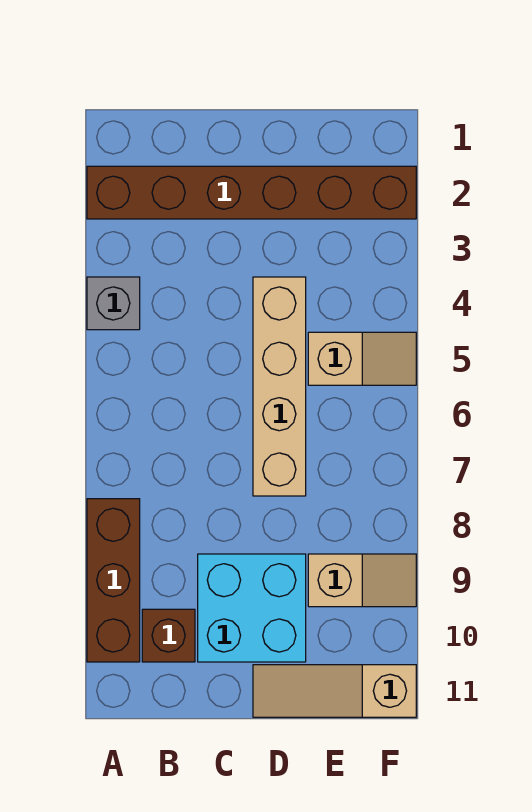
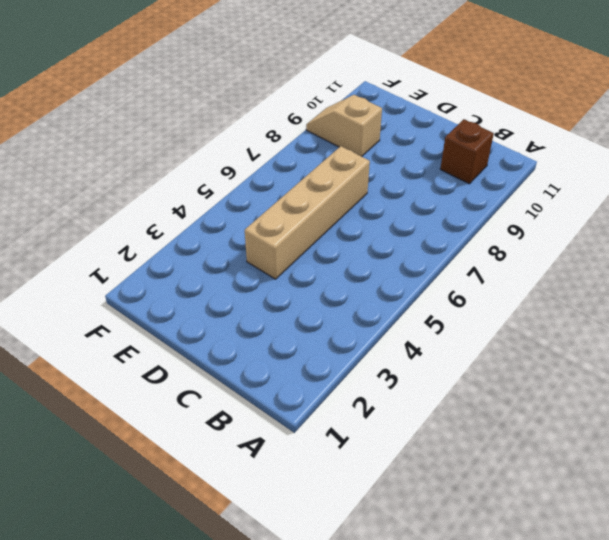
none -> brown 1x6 brick [87,166,416,219]
none -> grey 1x1 brick [87,277,140,330]

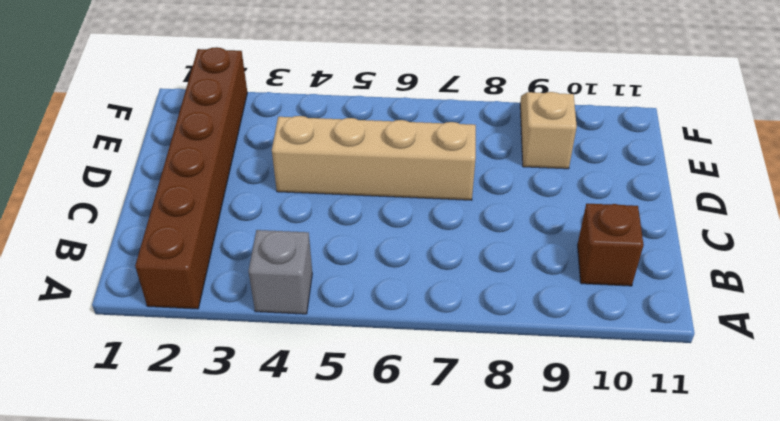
none -> brown 1x3 brick [87,499,140,662]
none -> cyan 2x2 brick [198,554,306,662]

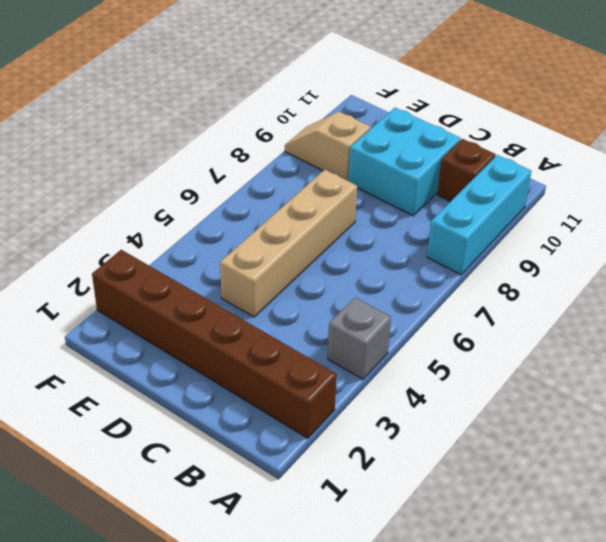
cyan 1x3 brick [427,155,531,275] -> brown 1x3 brick [87,499,140,662]
none -> tan 1x3 slope [253,665,416,717]
none -> tan 1x2 slope [308,332,416,385]

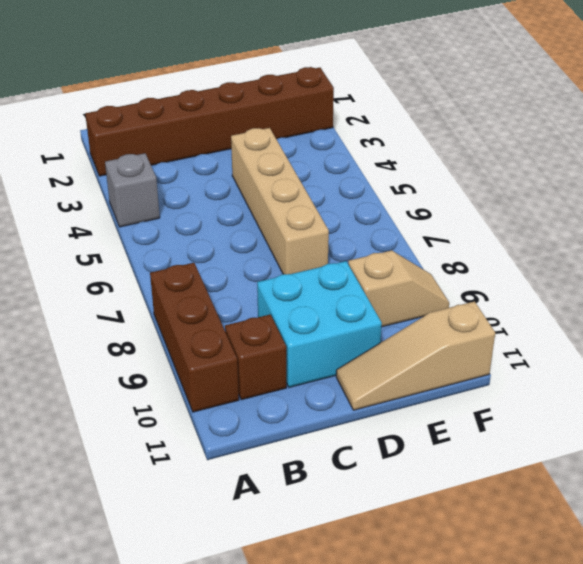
none -> tan 1x2 slope [308,332,416,385]

